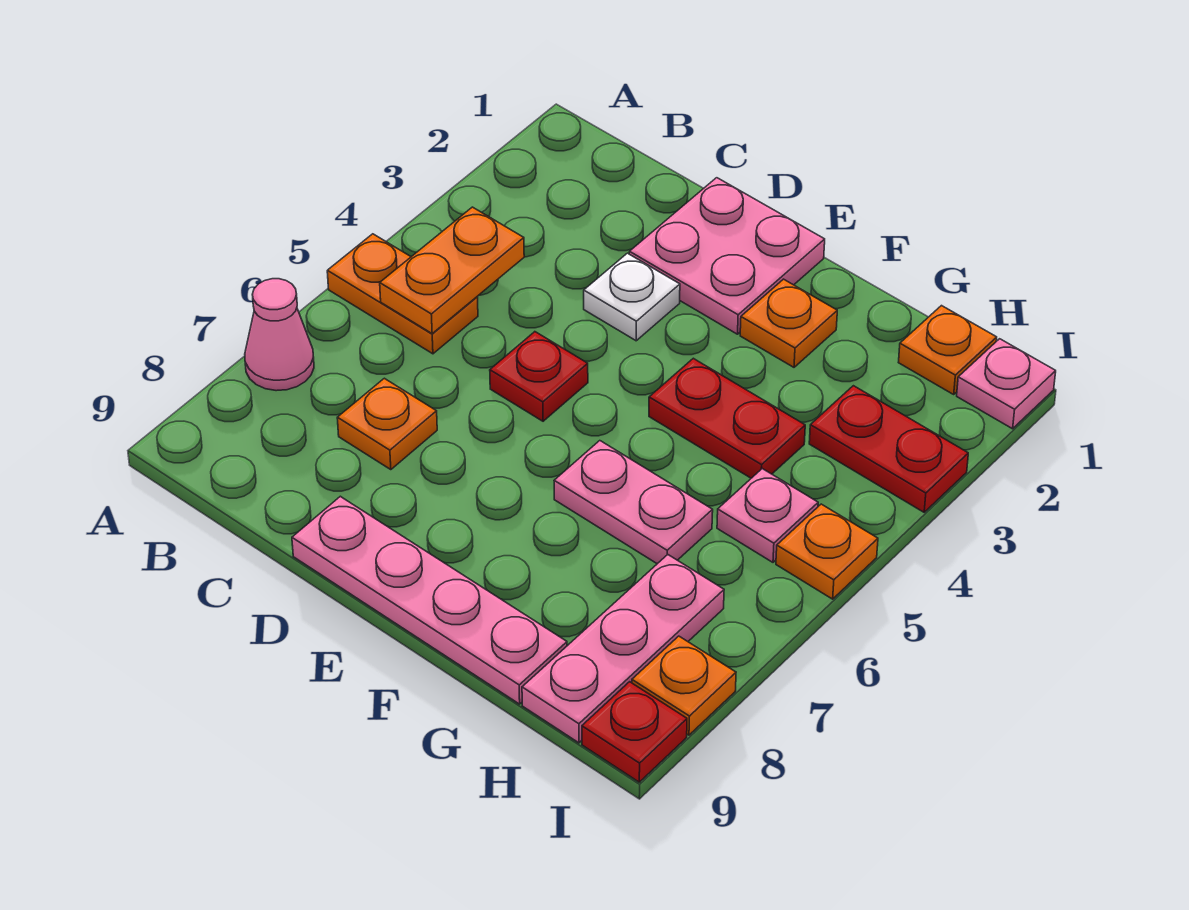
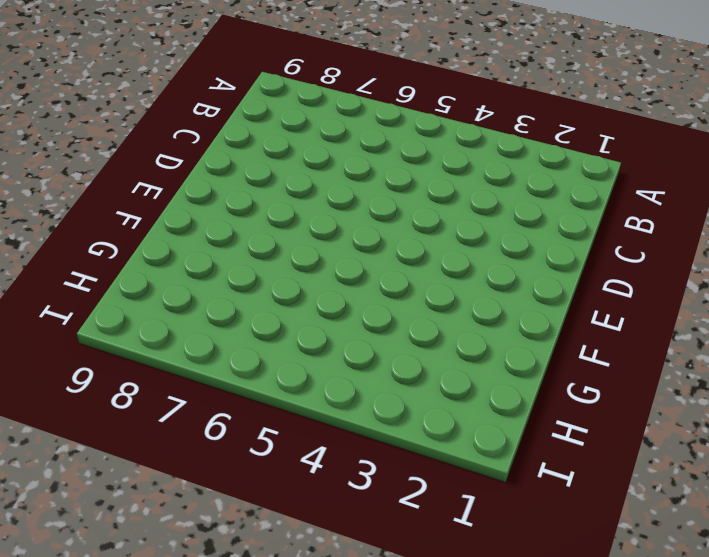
none -> orange 1x2 plate [327,234,478,354]
none -> pink 1x1 cone [245,279,314,391]
none -> orange 1x1 plate [337,378,437,470]

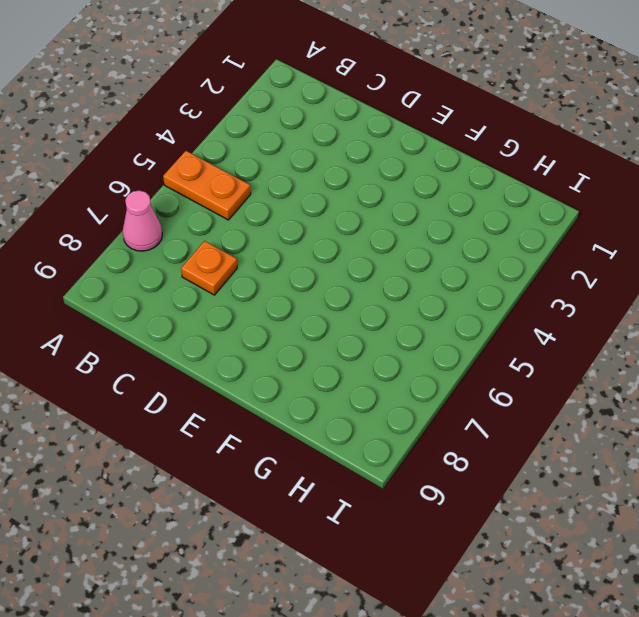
none -> pink 2x2 plate [629,178,825,334]
none -> white 1x1 plate [584,253,680,341]
none -> red 1x1 plate [490,332,588,421]

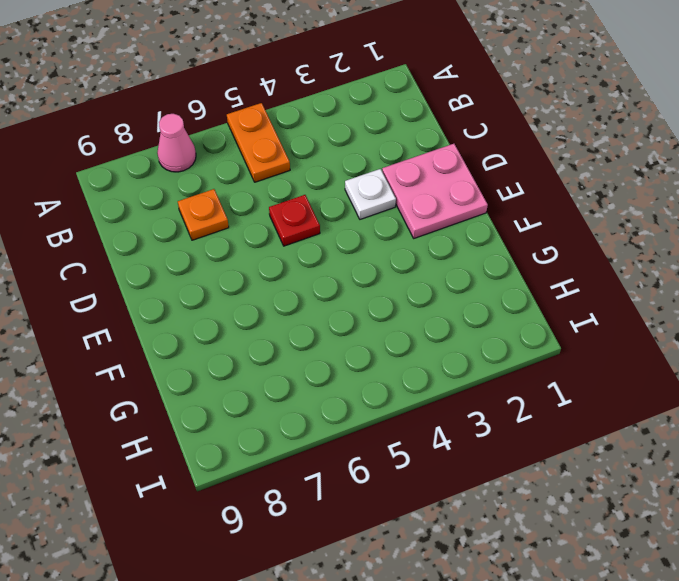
none -> pink 1x4 plate [292,496,567,704]
none -> orange 1x1 plate [740,279,837,367]
none -> red 1x2 plate [649,358,805,478]

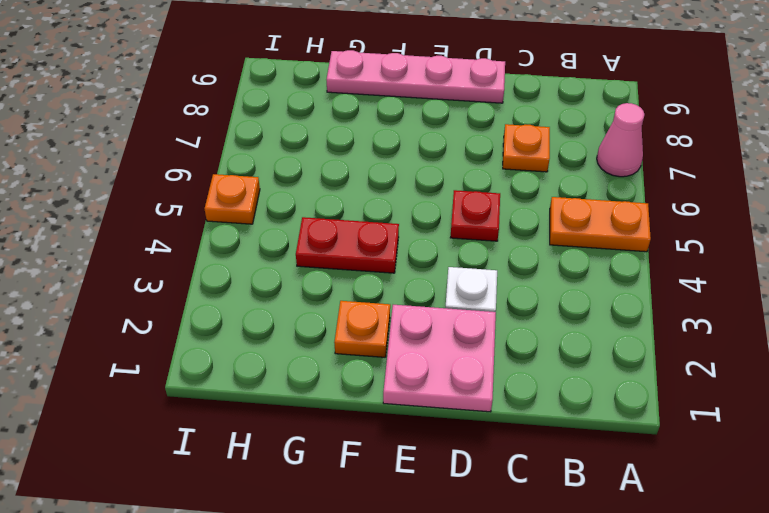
none -> pink 1x2 plate [554,441,713,564]
none -> orange 1x1 plate [898,306,997,394]
none -> red 1x2 plate [809,386,968,512]

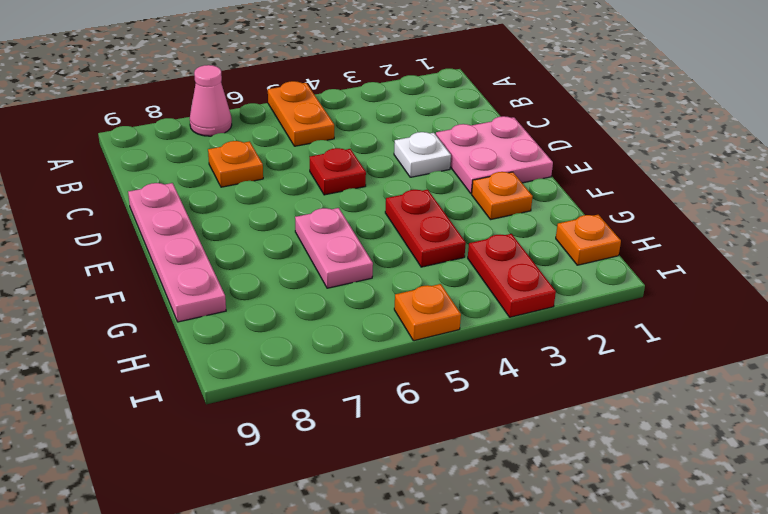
none -> pink 1x1 plate [717,469,818,562]
none -> pink 1x3 plate [522,555,724,743]
none -> pink 1x1 plate [957,339,1056,429]

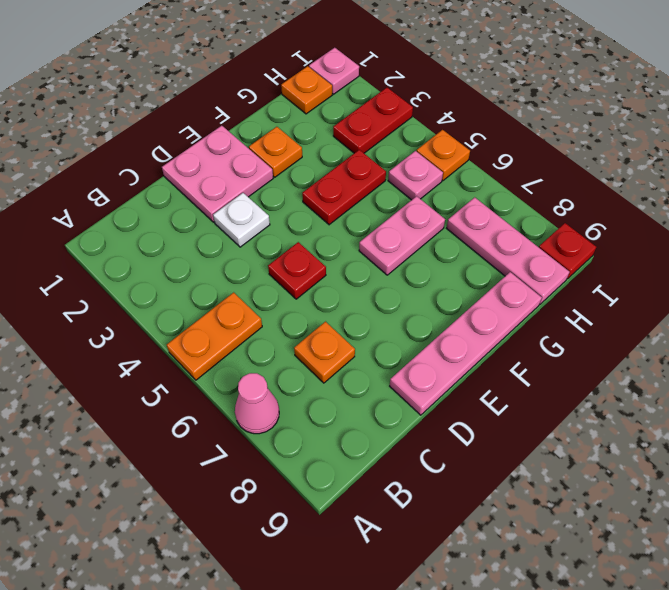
none -> orange 1x1 plate [632,636,736,735]
none -> orange 1x2 plate [380,207,524,333]

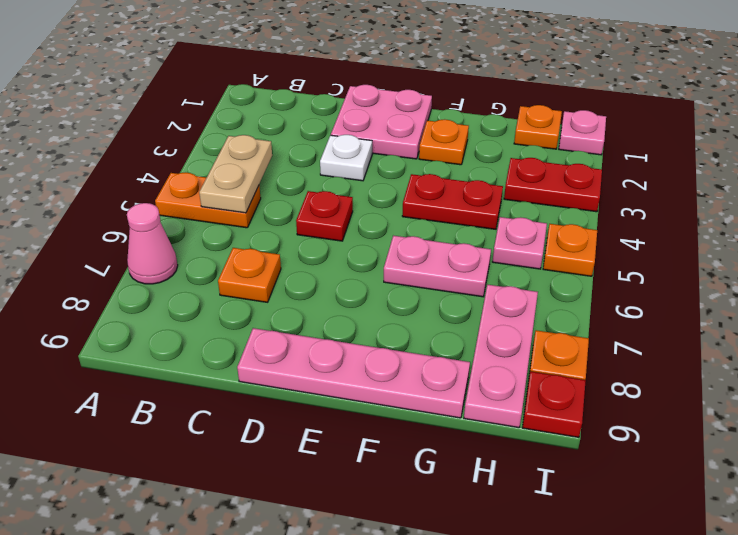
tan 1x2 plate [199,135,272,213] -> orange 1x2 plate [380,207,524,333]

